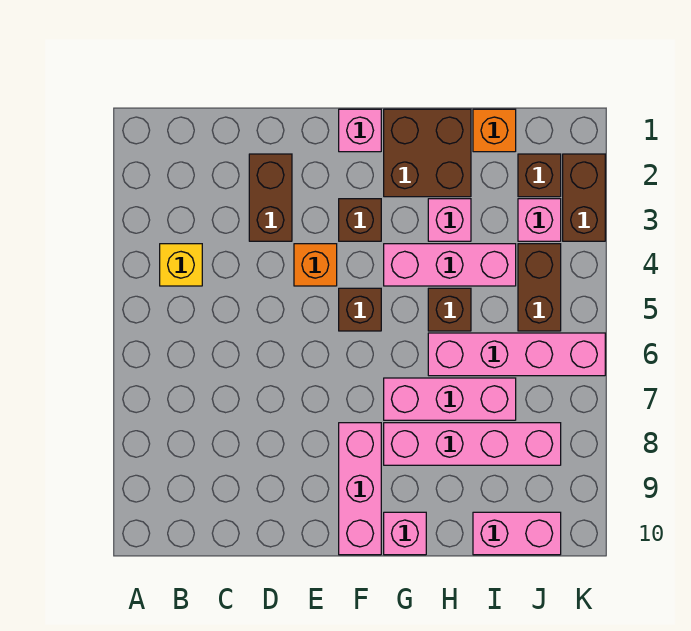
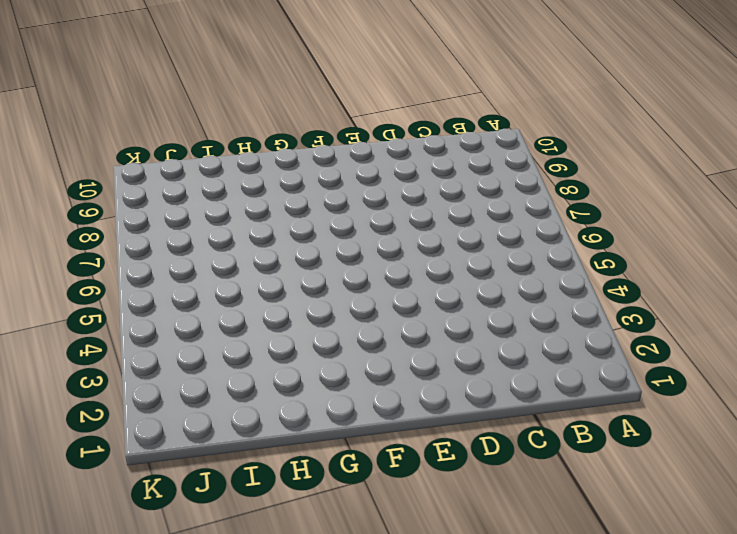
none -> yellow 1x1 brick [160,244,202,286]
none -> brown 1x2 brick [249,154,292,241]
none -> orange 1x1 brick [294,244,337,286]

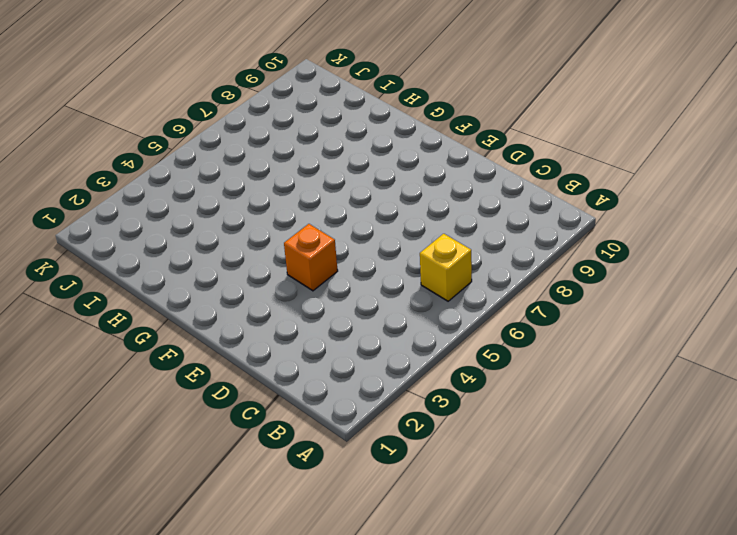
yellow 1x1 brick [420,234,472,301] -> yellow 1x1 brick moved to [160,244,202,286]
none -> brown 1x2 brick [249,154,292,241]
none -> pink 1x1 brick [339,109,381,152]
none -> brown 1x1 brick [339,199,381,241]

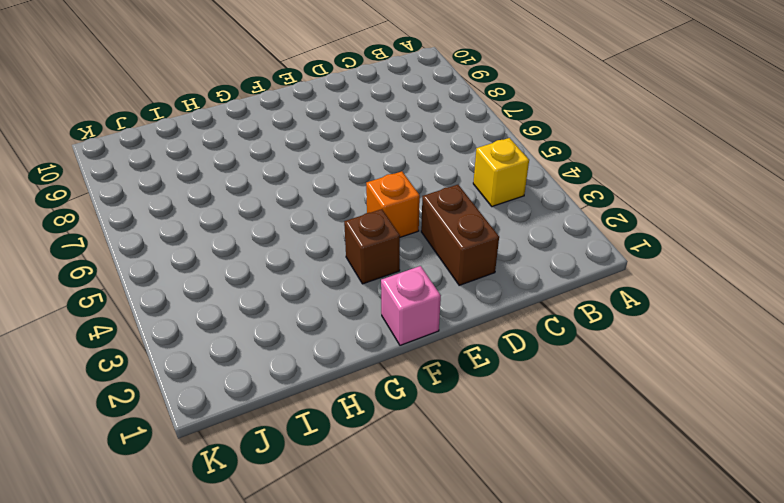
none -> brown 1x1 brick [339,288,381,331]
none -> pink 1x3 brick [339,423,381,555]
none -> brown 2x2 brick [384,109,471,197]

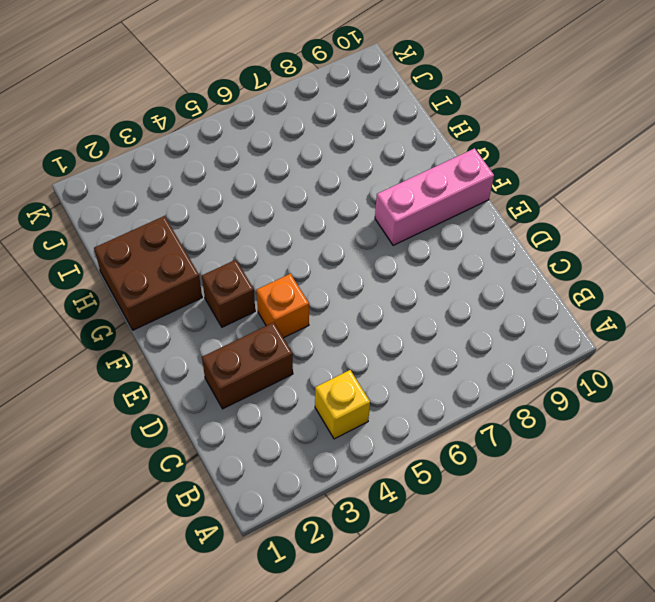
none -> pink 1x1 brick [339,109,381,152]
none -> brown 1x1 brick [339,288,381,331]
none -> pink 1x3 brick [384,244,516,286]

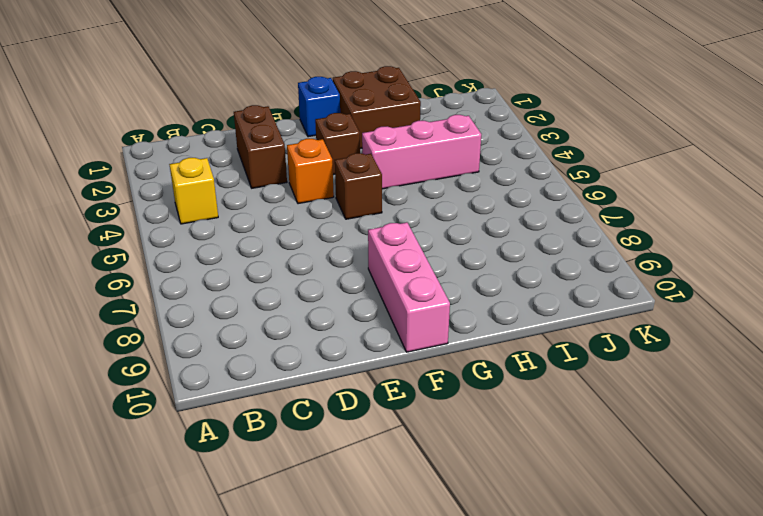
blue 1x1 brick [298,77,340,137] -> pink 1x1 brick [339,109,381,152]
none -> pink 1x3 brick [384,378,516,420]
none -> pink 1x4 brick [384,423,561,465]
none -> pink 1x1 brick [384,512,426,555]

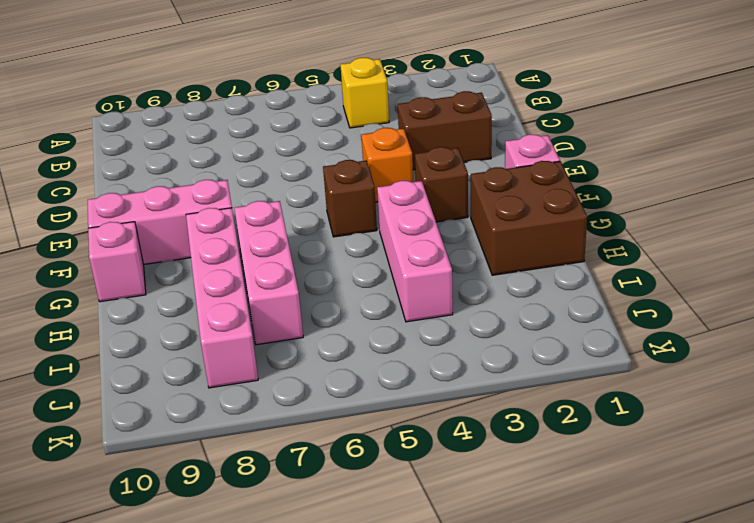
none -> pink 1x1 brick [428,199,471,241]
none -> brown 1x1 brick [428,288,471,331]
none -> pink 1x4 brick [428,333,605,376]

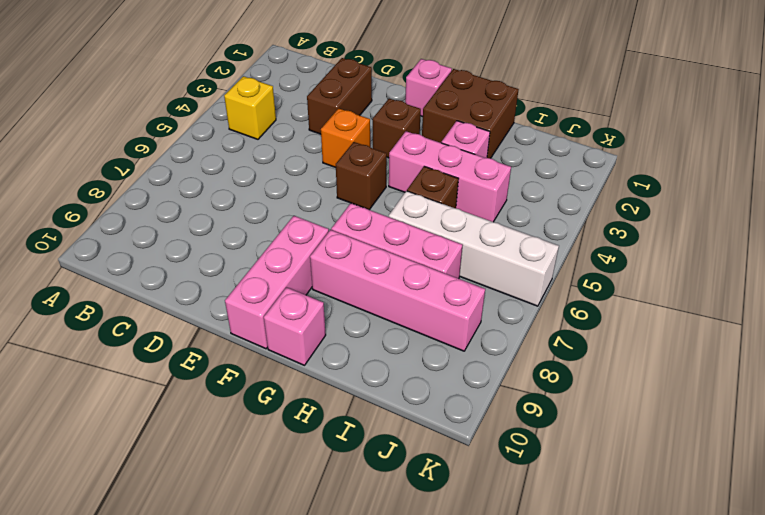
white 1x4 brick [389,191,559,306] -> pink 1x4 brick [428,333,605,376]
none -> orange 1x1 brick [473,109,516,152]
none -> pink 1x2 brick [473,512,561,555]
none -> brown 1x1 brick [518,154,561,197]

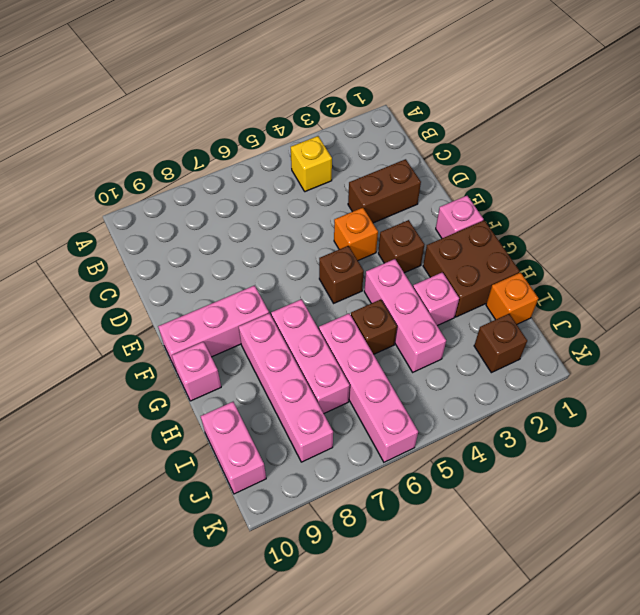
none -> pink 1x1 brick [518,199,561,241]
none -> brown 1x2 brick [518,244,561,331]
none -> brown 1x2 brick [563,154,605,241]

